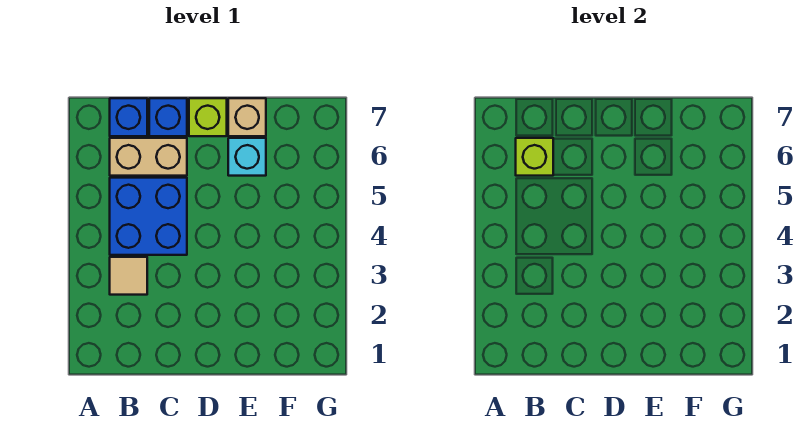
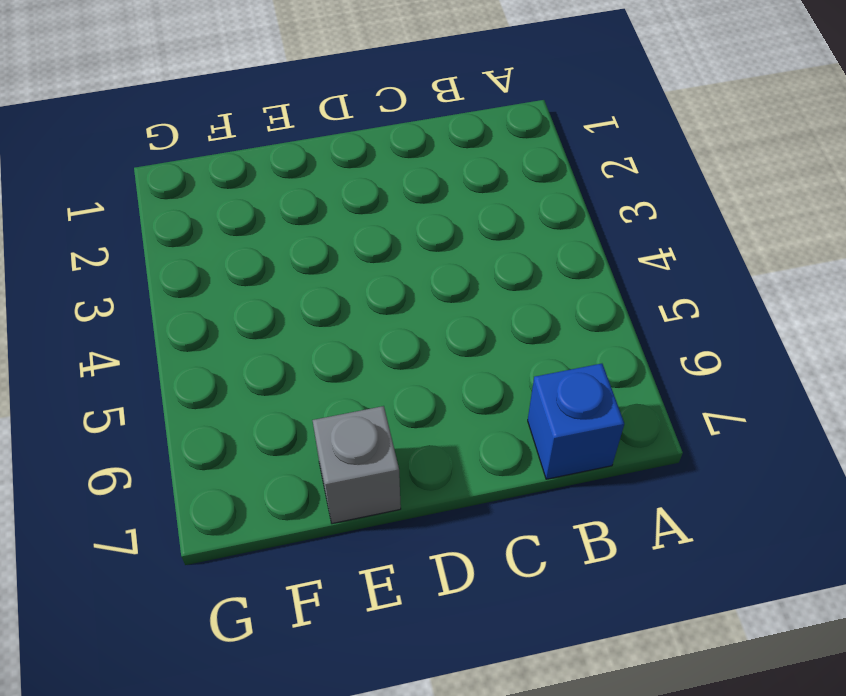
grey 1x1 brick [313,406,401,524] -> tan 1x1 brick [228,98,266,136]
none -> tan 1x1 tile [110,257,147,295]
none -> blue 2x2 brick [110,178,187,255]

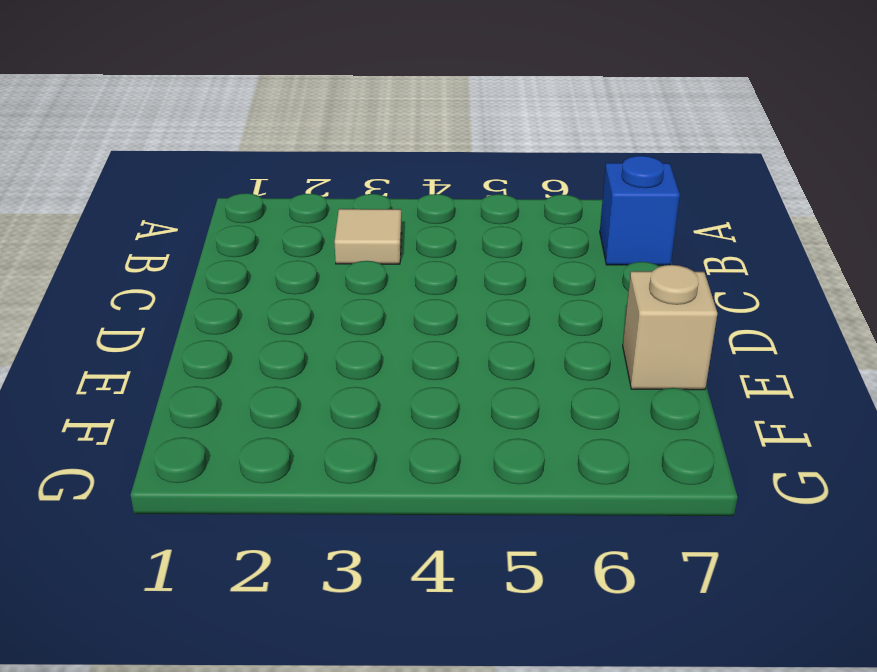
none -> blue 2x2 brick [110,178,187,255]
none -> tan 1x2 brick [110,138,187,176]

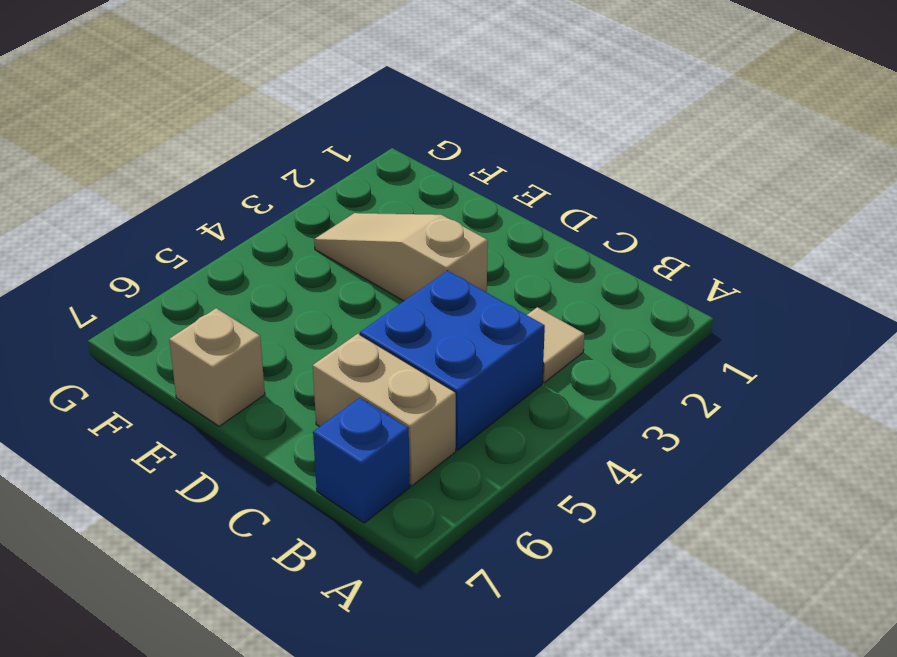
tan 1x3 slope [314,213,488,301] -> none
none -> blue 1x1 brick [149,98,187,136]
none -> lime 1x1 brick [189,98,227,136]

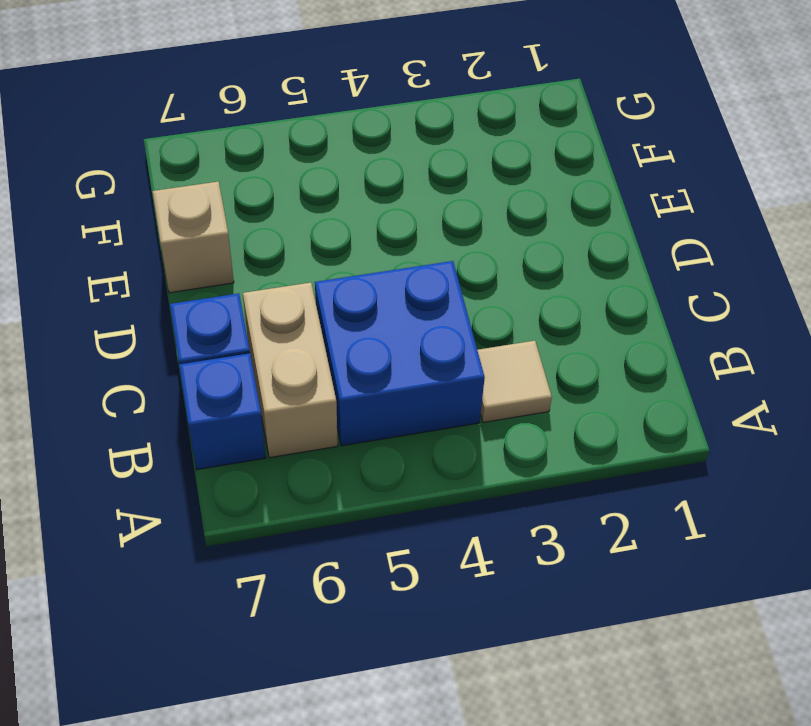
none -> lime 1x1 brick [189,98,227,136]
none -> cyan 1x1 brick [228,138,266,176]

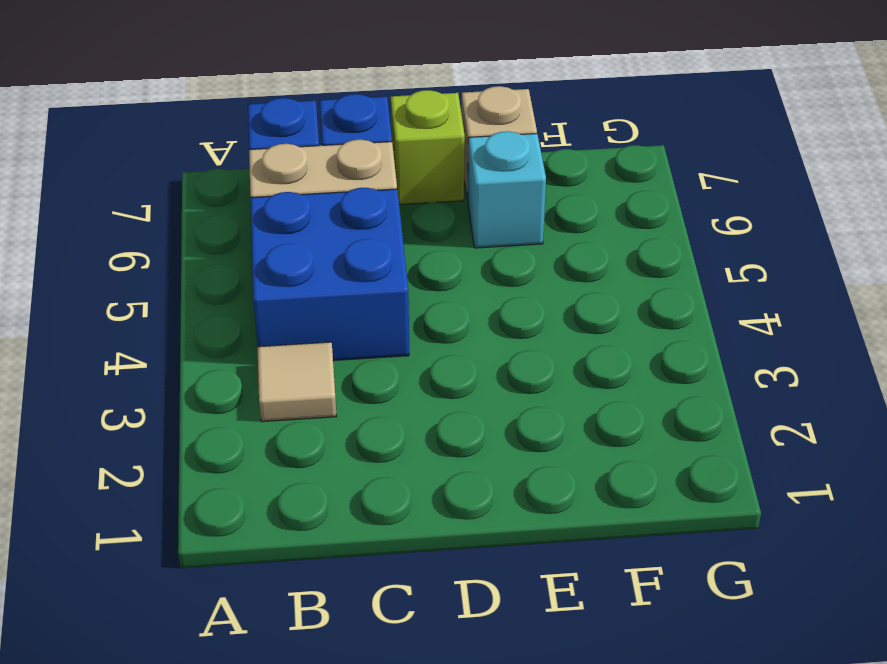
none -> lime 1x1 brick [516,138,553,176]

